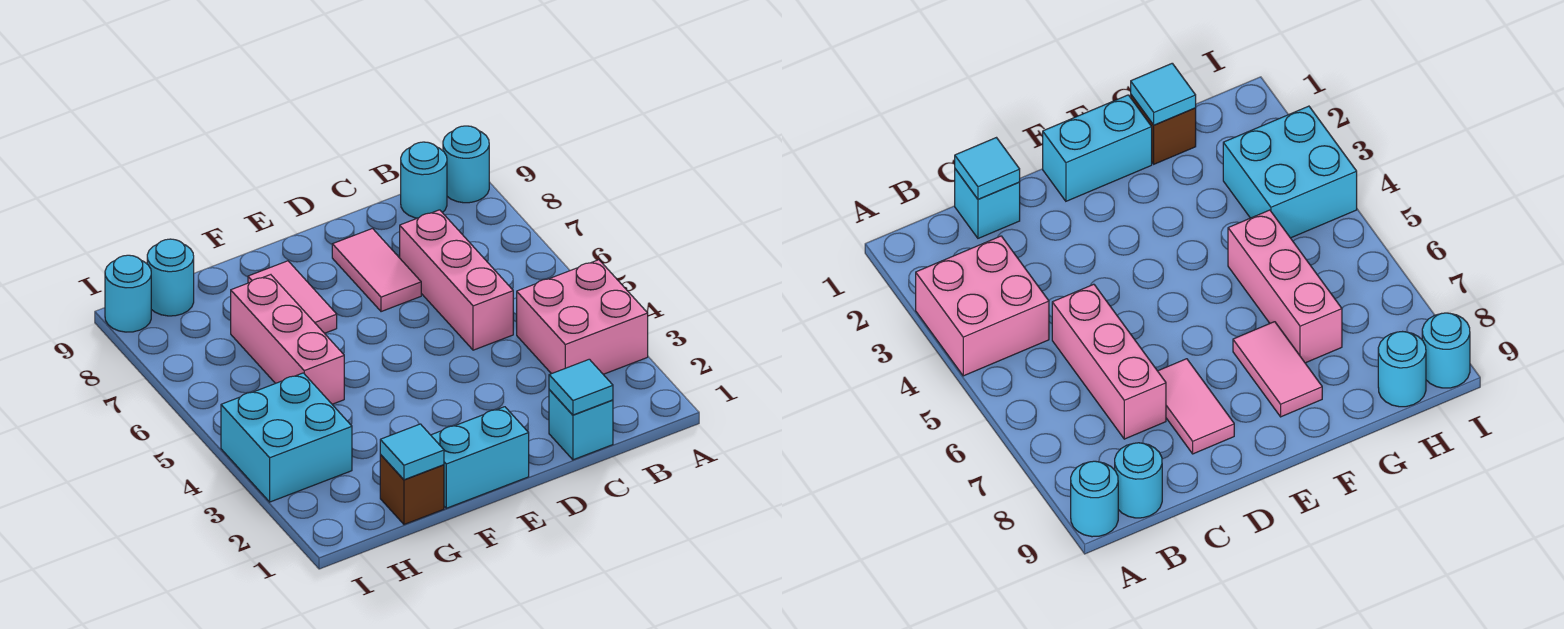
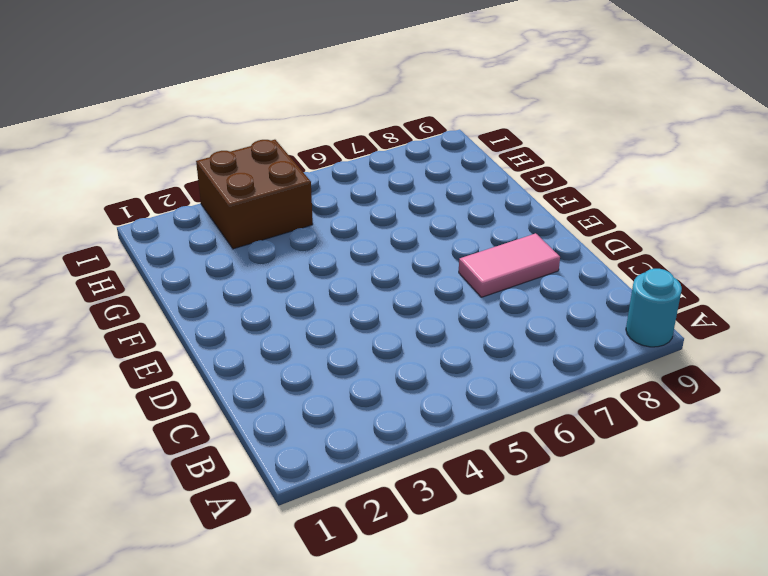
brown 2x2 brick [196,140,313,249] -> cyan 2x2 brick [221,373,352,502]
none -> pink 2x2 brick [517,260,648,374]
none -> cyan 1x1 round brick [401,142,447,218]
none -> cyan 1x1 brick [549,390,613,460]

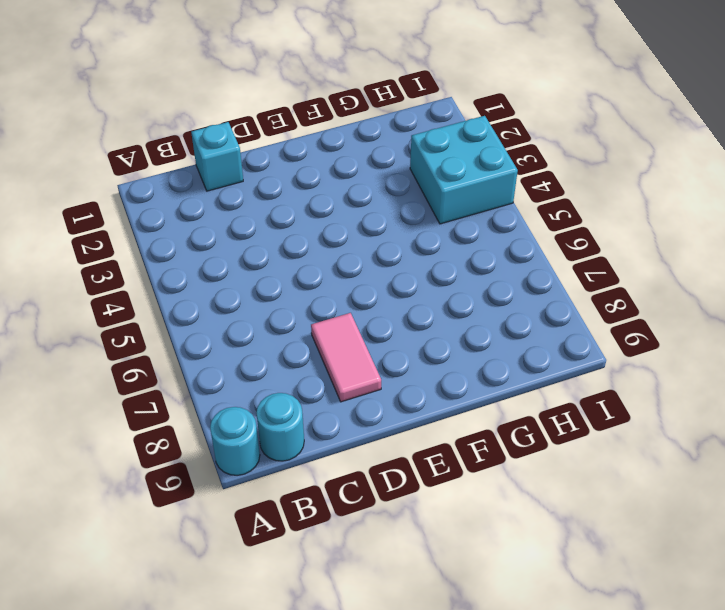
none -> pink 2x2 brick [517,260,648,374]
none -> pink 1x3 brick [400,210,513,350]
none -> cyan 1x2 brick [431,407,529,508]

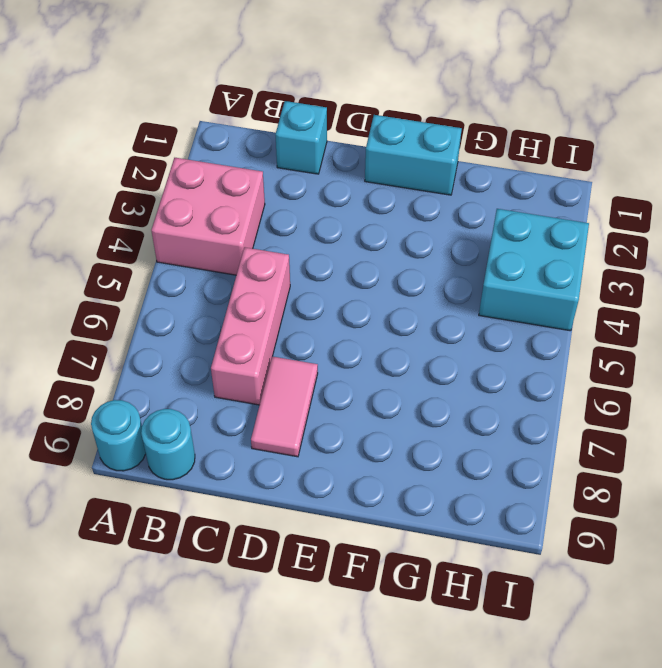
none -> pink 1x2 tile [248,261,337,333]
none -> brown 1x1 brick [380,455,444,524]
none -> pink 1x3 brick [231,275,344,404]

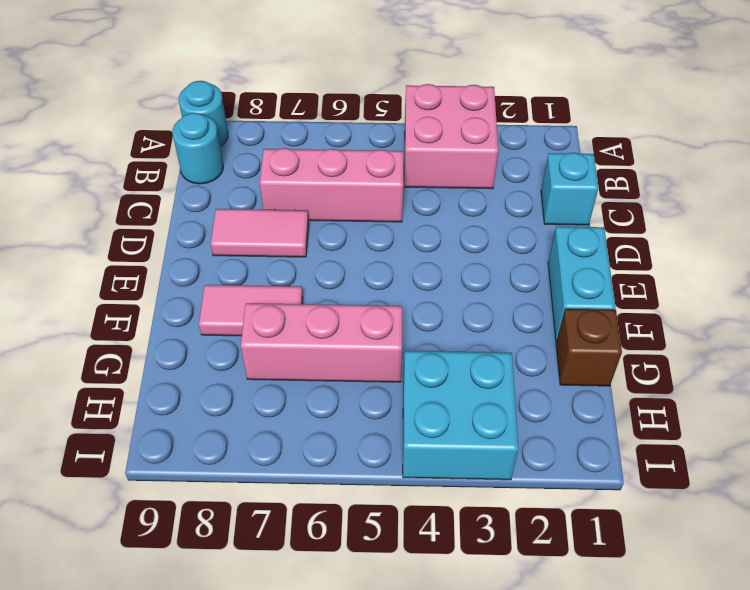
none -> cyan 1x1 round brick [147,239,194,316]
none -> cyan 1x1 round brick [105,255,151,332]
none -> cyan 1x1 tile [549,359,613,415]

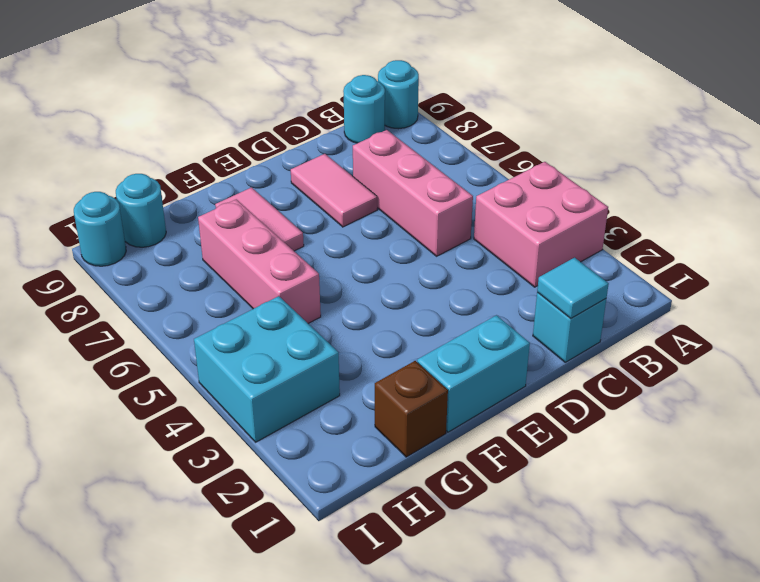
none -> cyan 1x1 tile [380,424,444,480]

